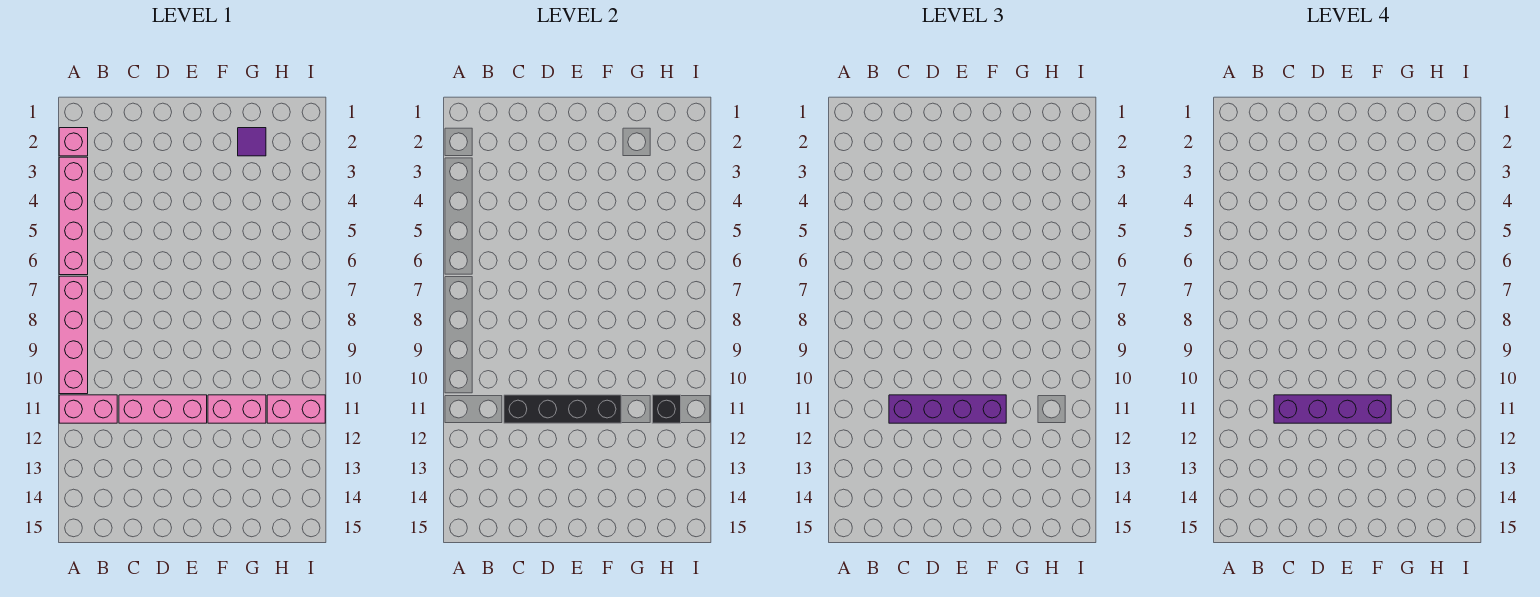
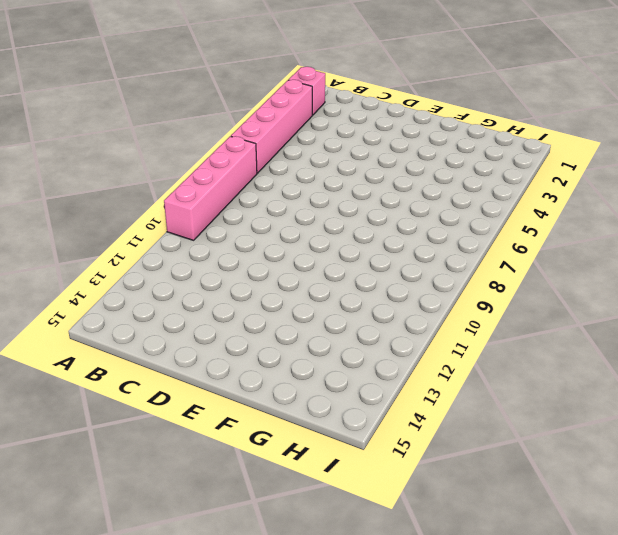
none -> pink 1x2 brick [59,395,117,423]
none -> pink 1x3 brick [119,395,207,423]
none -> pink 1x2 brick [208,395,266,423]

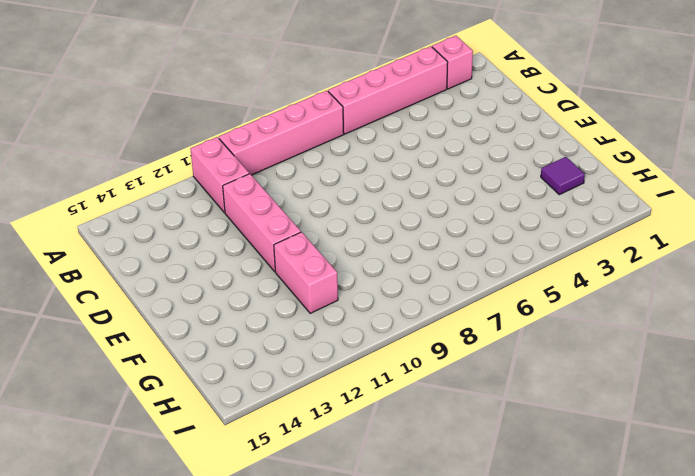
none -> pink 1x2 brick [267,395,325,423]
none -> black 1x4 brick [504,395,621,423]
none -> black 1x1 brick [652,395,681,423]

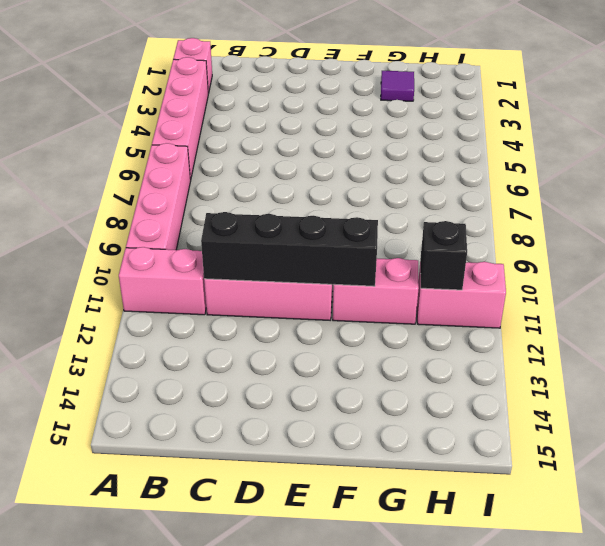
none -> purple 1x4 brick [889,395,1006,423]
none -> purple 1x4 brick [1274,395,1391,423]

